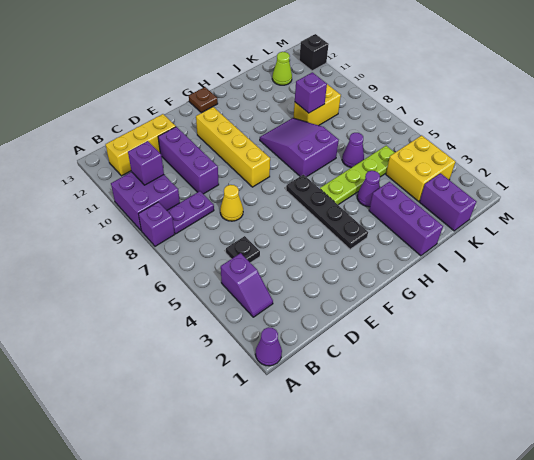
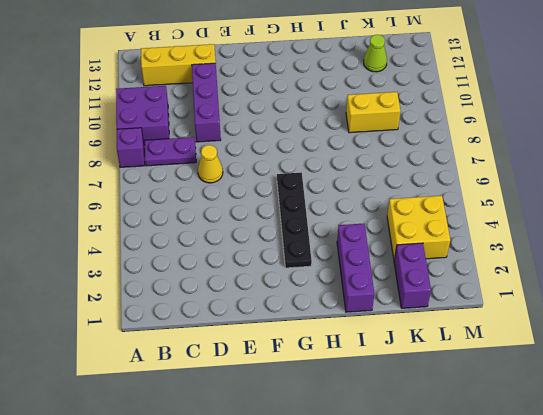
none -> purple 1x1 cone [255,327,282,366]
none -> purple 1x2 slope [221,253,273,317]
none -> black 1x1 plate [226,236,260,263]

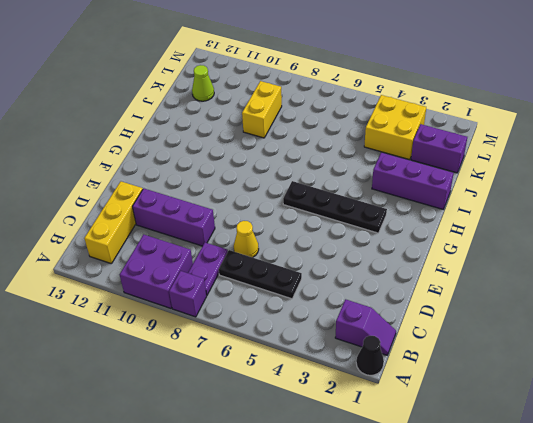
black 1x1 cone [356,336,384,375] -> purple 1x1 cone [255,327,282,366]
purple 1x2 slope [335,299,396,355] -> purple 1x2 slope moved to [221,253,273,317]
black 1x3 plate [219,250,302,299] -> black 1x1 plate [226,236,260,263]
none -> yellow 1x4 brick [196,107,270,187]
none -> brown 1x1 plate [189,87,218,113]
none -> lime 1x4 plate [320,146,395,205]

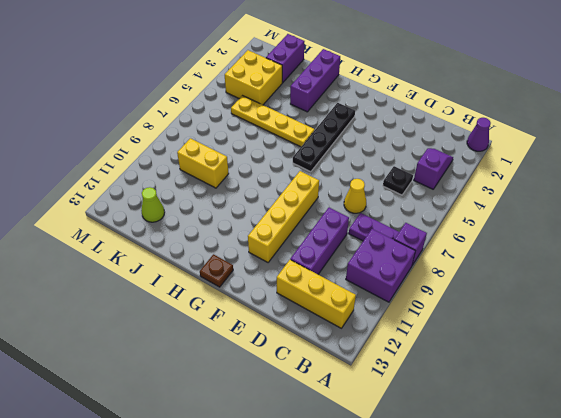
yellow 1x4 plate [231,96,315,147] -> lime 1x4 plate [320,146,395,205]
none -> purple 2x3 slope [260,118,339,177]
none -> purple 1x1 cone [357,171,380,207]
none -> purple 1x1 cone [342,133,364,168]

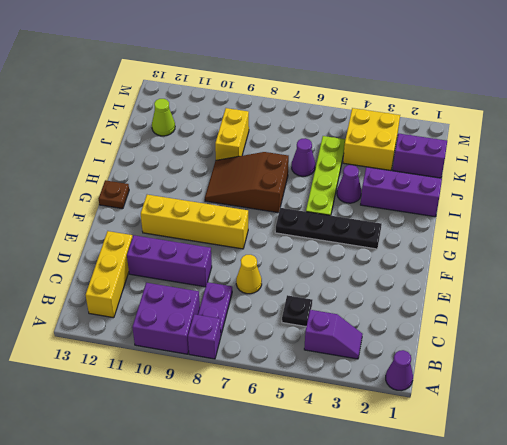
brown 2x3 slope [205,152,289,213] -> purple 2x3 slope [260,118,339,177]
none -> black 1x1 brick [299,34,329,71]
none -> purple 1x1 brick [128,141,164,185]
none -> purple 1x1 brick [295,72,327,113]

